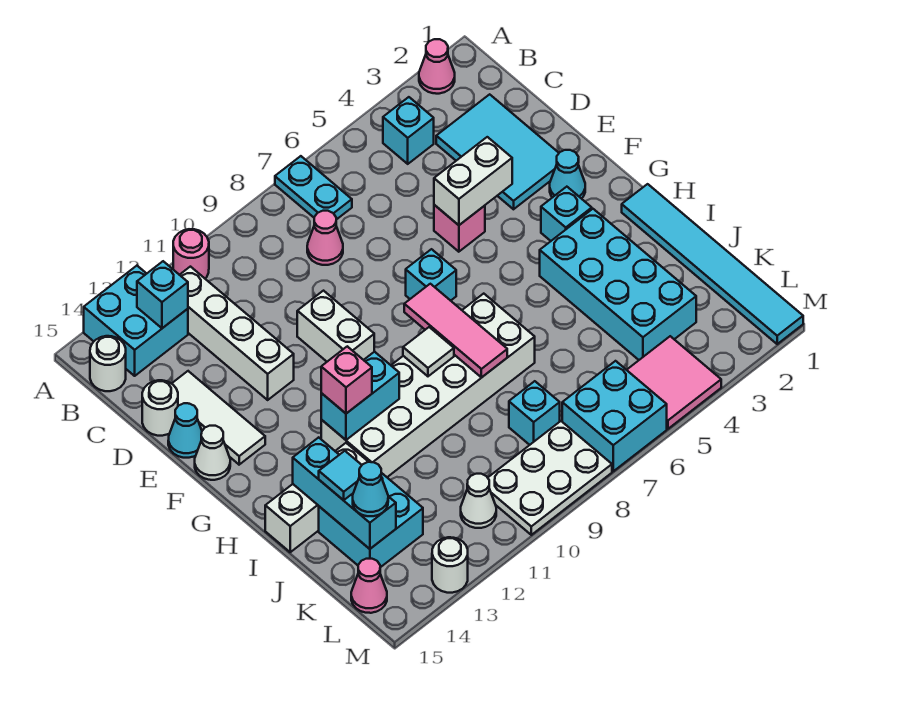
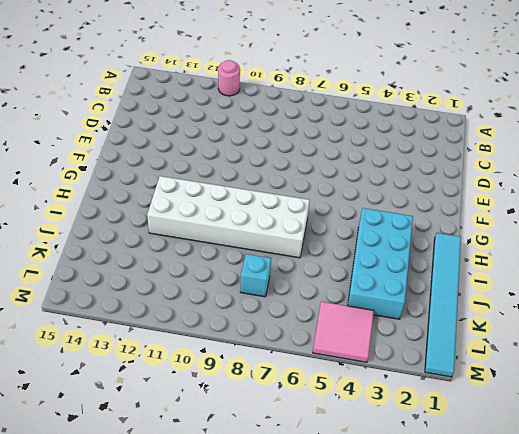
none -> pink 1x1 cone [419,39,455,94]
none -> cyan 1x2 plate [275,156,352,220]
none -> cyan 2x2 brick [84,266,188,376]
none -> cyan 1x1 brick [383,97,434,164]

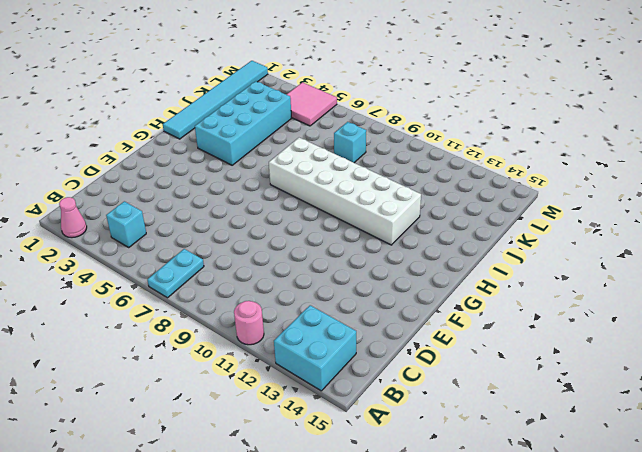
none -> white 1x4 brick [180,267,294,400]
none -> white 1x1 round brick [90,336,126,391]
none -> cyan 2x3 tile [436,94,559,209]
none -> pink 1x1 cone [307,211,343,265]

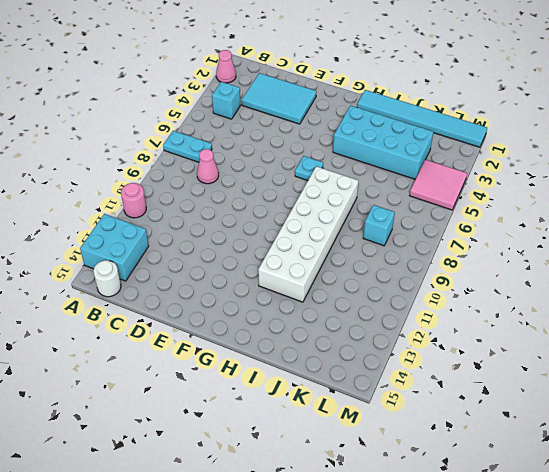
cyan 1x1 plate [295,156,323,181] -> none
none -> white 1x4 brick [180,267,294,400]
none -> white 1x3 tile [172,371,265,465]
none -> white 1x1 round brick [142,380,178,436]
none -> pink 1x1 brick [434,205,485,252]

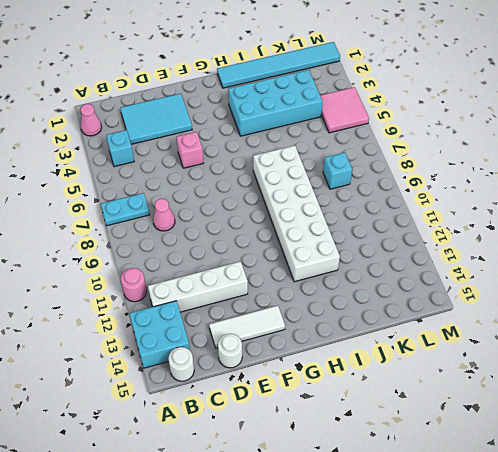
none -> white 1x2 brick [297,291,374,362]
none -> cyan 1x1 cone [168,403,202,458]
none -> cyan 1x1 cone [550,150,585,199]
none -> cyan 1x1 brick [406,249,456,301]

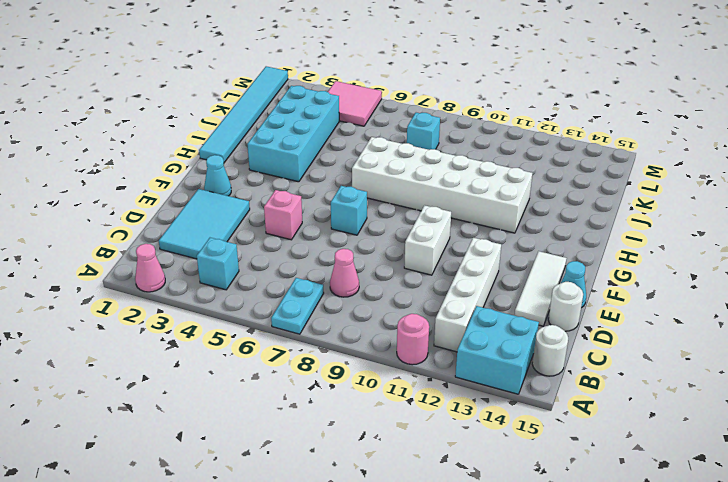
none -> white 1x1 cone [195,426,230,480]
none -> cyan 1x1 brick [541,187,592,241]
none -> white 1x3 brick [265,443,368,552]
none -> cyan 2x2 brick [319,473,423,567]

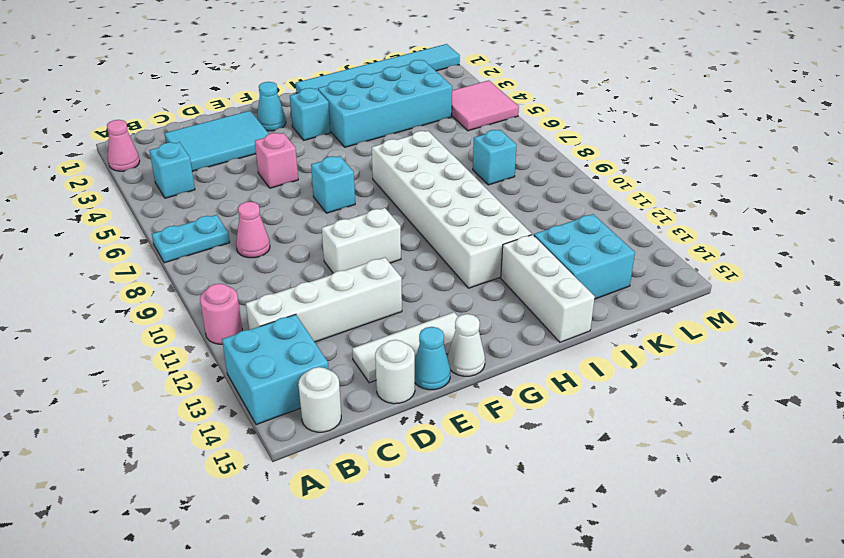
none -> cyan 2x2 brick [562,361,667,471]
none -> white 2x3 plate [488,421,612,535]
none -> white 1x1 cone [461,474,496,528]
none -> pink 1x1 cone [351,559,387,613]

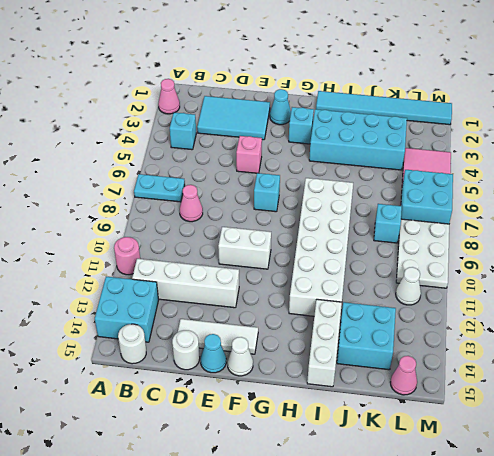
none -> white 1x1 round brick [432,537,468,593]
none -> cyan 1x1 brick [137,261,188,328]
none -> white 1x2 brick [434,137,512,225]
none -> pink 1x3 tile [404,284,507,377]

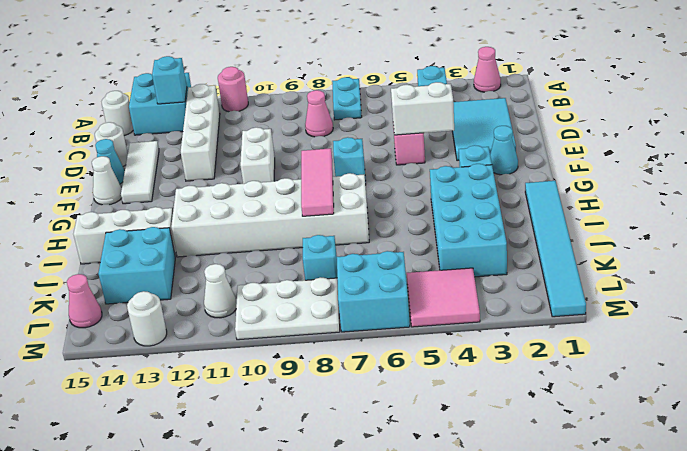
none -> white 1x1 tile [403,327,454,376]
none -> cyan 1x2 brick [321,352,399,440]
none -> cyan 1x3 brick [293,437,396,549]
none -> pink 1x1 brick [321,346,372,414]

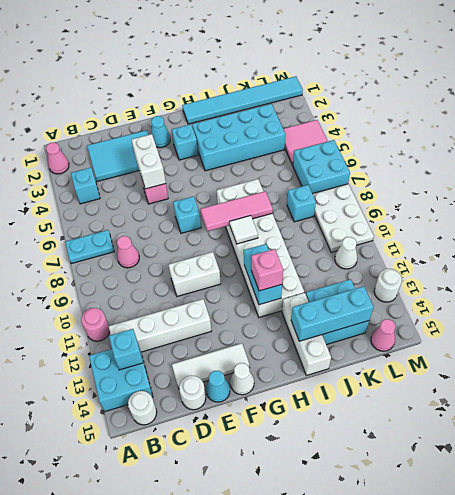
none -> cyan 1x1 tile [319,451,362,500]
none -> cyan 1x1 cone [353,462,388,516]

